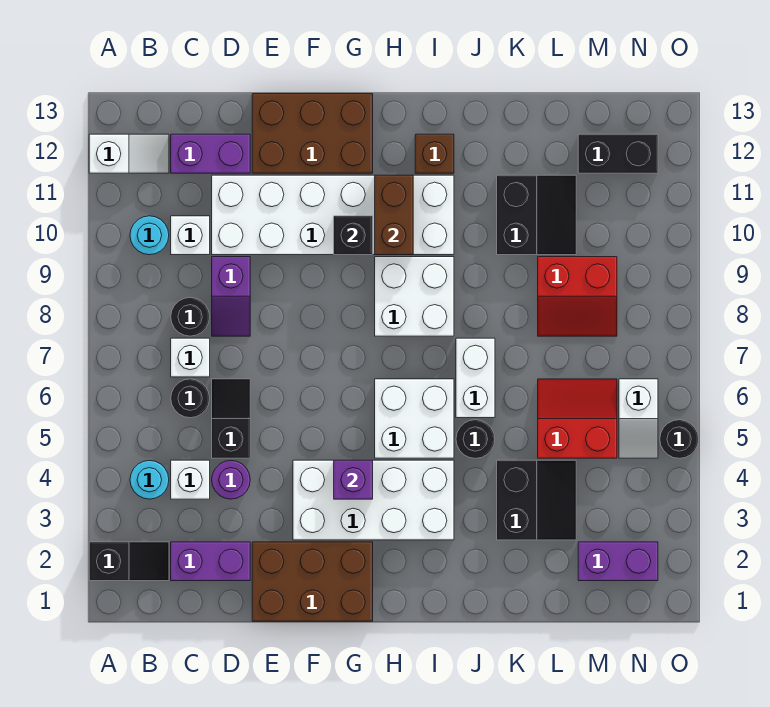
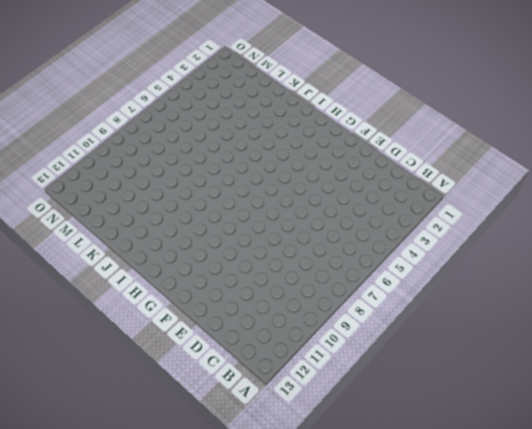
none -> black 1x2 slope [89,542,169,581]
none -> white 1x2 slope [89,134,169,173]
none -> cyan 1x1 round brick [130,460,169,499]
none -> cyan 1x1 round brick [130,216,169,255]

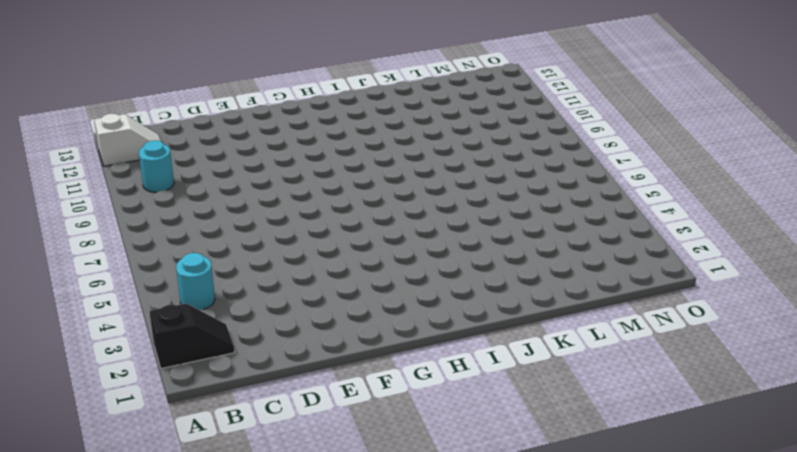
none -> purple 1x2 brick [171,542,250,581]
none -> white 1x1 brick [171,460,210,499]
none -> black 1x1 round brick [171,379,210,418]
none -> white 1x1 brick [171,338,210,377]

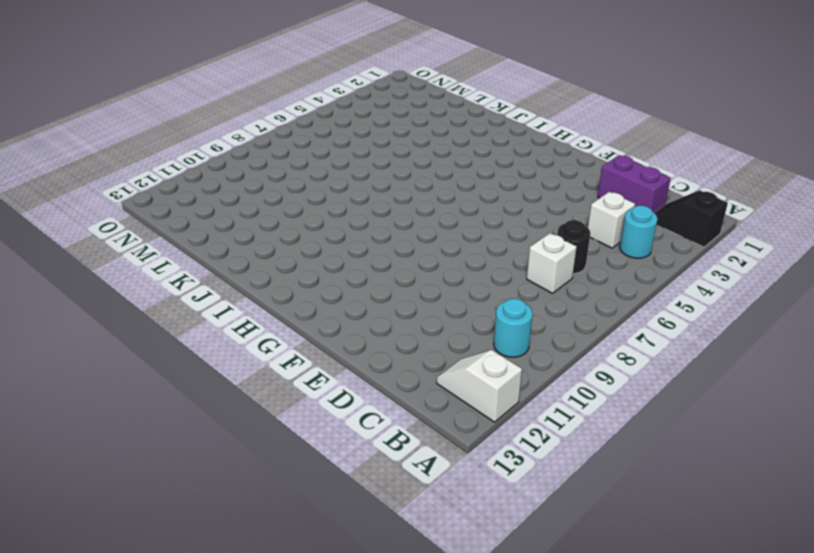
none -> black 1x1 round brick [171,297,210,336]
none -> white 1x1 brick [171,216,210,255]
none -> purple 1x2 brick [171,134,250,173]
none -> purple 1x1 round brick [212,461,250,499]

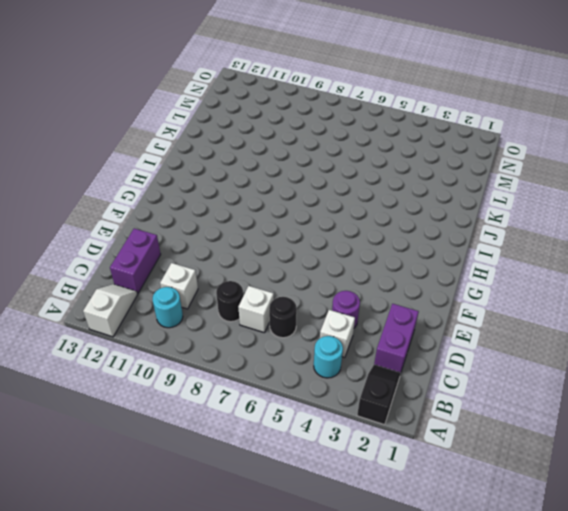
none -> black 1x2 slope [212,379,250,458]
none -> purple 1x2 slope [212,257,250,336]
none -> white 2x6 brick [212,175,454,255]
none -> brown 2x3 brick [252,542,373,621]

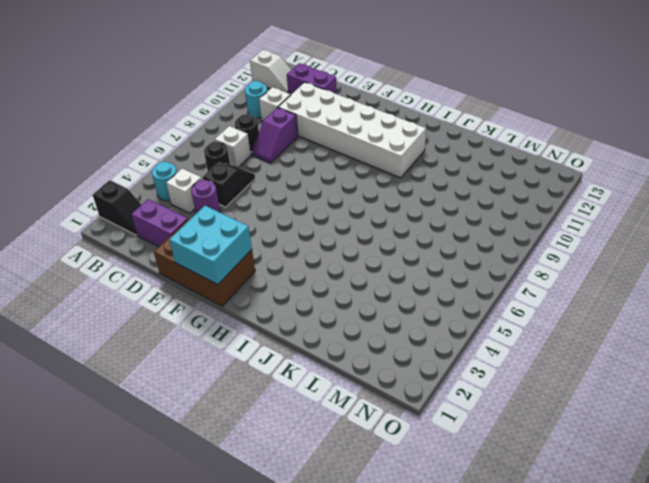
cyan 2x2 brick [169,206,252,285] -> none
none -> brown 2x3 brick [252,94,373,173]
none -> white 2x4 brick [293,460,454,540]
none -> white 2x2 brick [375,379,454,458]
none -> white 2x2 brick [375,257,454,336]

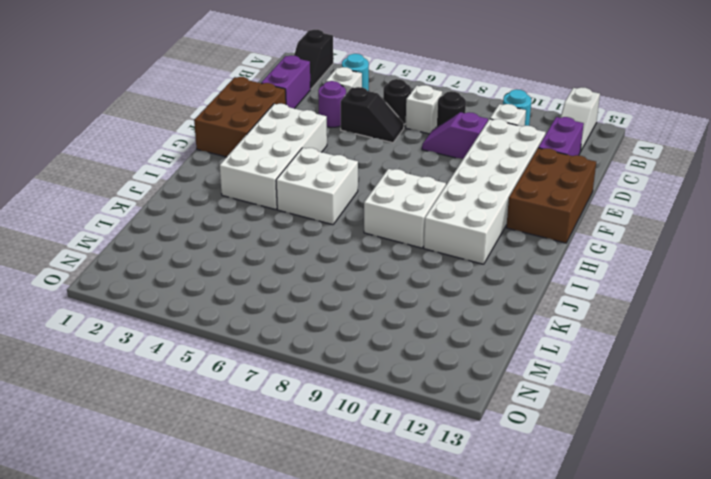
none -> brown 1x1 brick [415,134,454,173]
none -> black 1x1 round brick [456,420,495,458]
none -> white 1x2 brick [456,338,495,418]
none -> black 2x2 slope [497,460,576,540]

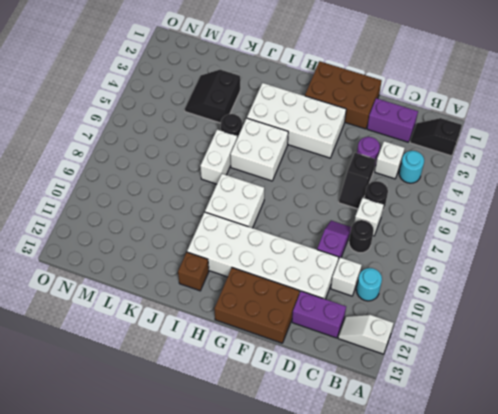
none -> black 2x2 slope [497,175,576,255]
none -> red 2x2 slope [538,379,617,458]
none -> red 2x2 slope [538,257,617,336]
none -> purple 1x2 brick [578,542,658,581]

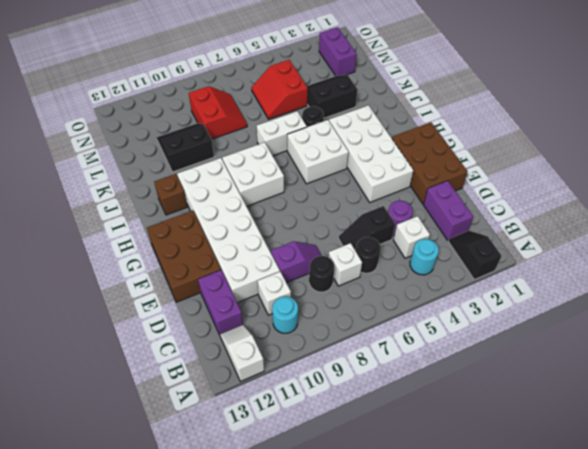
none -> black 1x2 brick [578,134,658,173]
none -> white 1x2 slope [619,379,658,458]
none -> black 1x1 round brick [660,420,699,458]
none -> purple 1x1 brick [334,460,373,499]

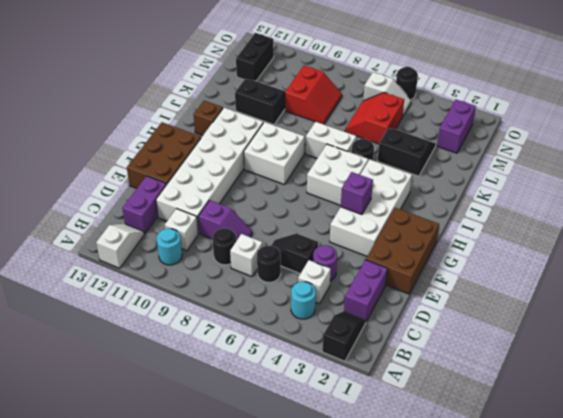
none -> black 1x1 brick [334,216,373,255]
none -> brown 1x2 brick [375,175,413,255]

